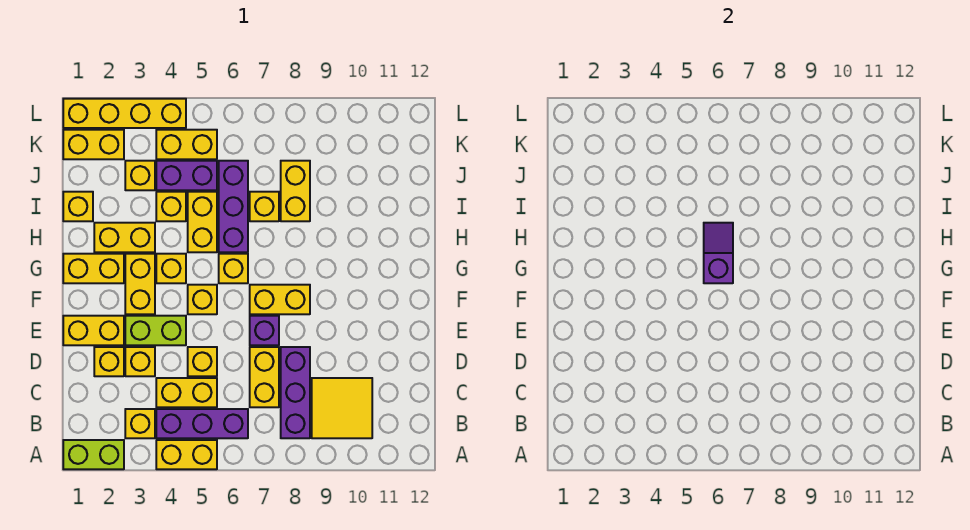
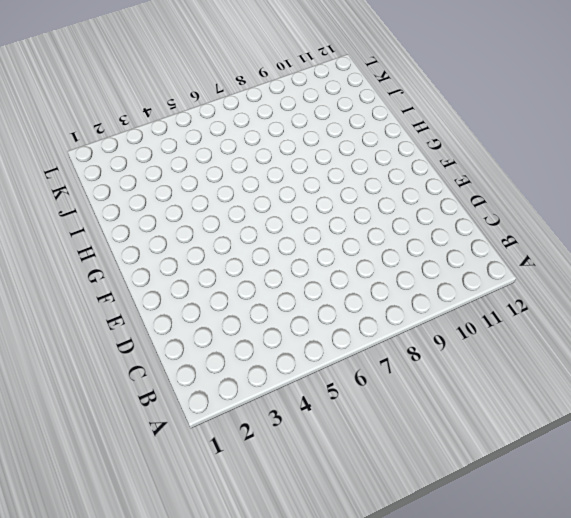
none -> lime 1x2 brick [63,440,124,469]
none -> yellow 1x2 brick [156,440,217,469]
none -> yellow 1x1 brick [125,409,155,438]
none -> purple 1x3 brick [156,409,248,438]

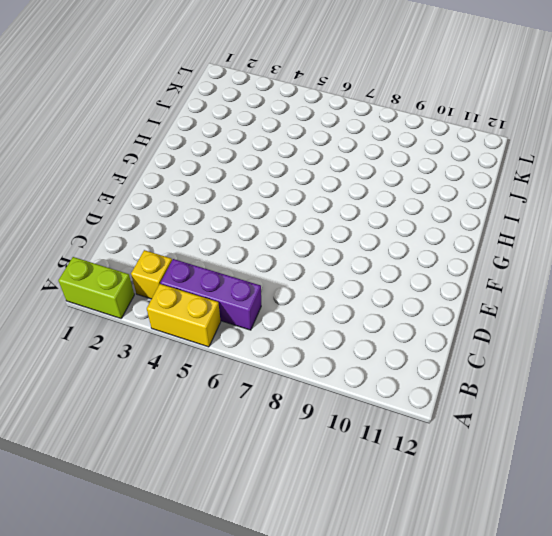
none -> purple 1x3 brick [281,347,310,438]
none -> yellow 2x2 tile [312,378,372,438]
none -> yellow 1x2 brick [156,378,217,407]
none -> yellow 1x2 brick [250,347,279,407]

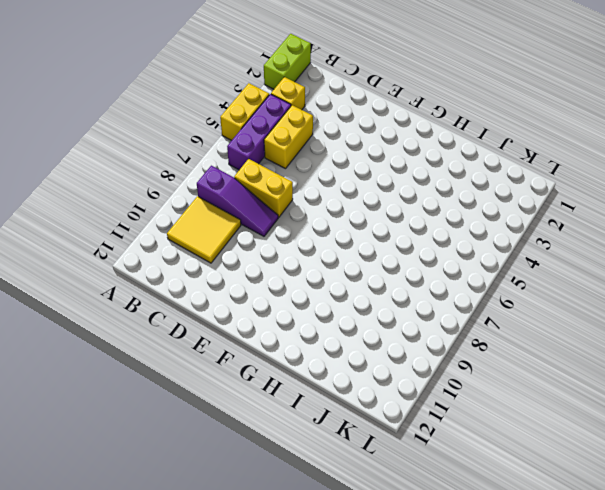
purple 1x3 slope [197,166,278,236] -> purple 1x3 brick [281,347,310,438]
none -> yellow 1x1 brick [94,347,124,376]
none -> yellow 1x1 brick [125,347,155,376]
none -> yellow 1x1 brick [188,347,217,376]
none -> yellow 1x2 brick [63,316,124,345]

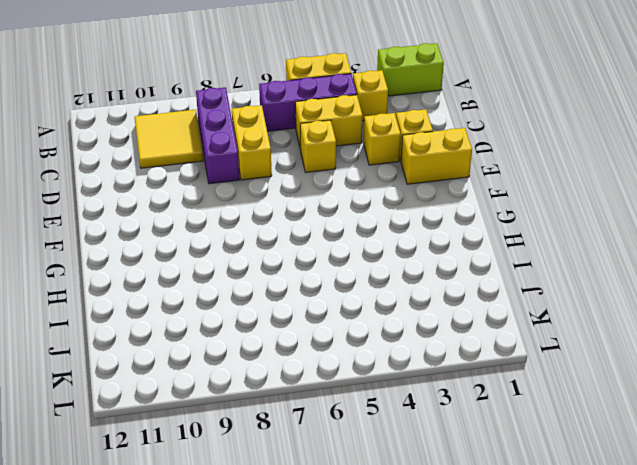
none -> lime 1x2 brick [125,316,186,345]
none -> purple 1x1 brick [250,316,279,345]
none -> yellow 1x2 brick [125,254,155,314]
none -> yellow 1x1 brick [188,285,217,314]

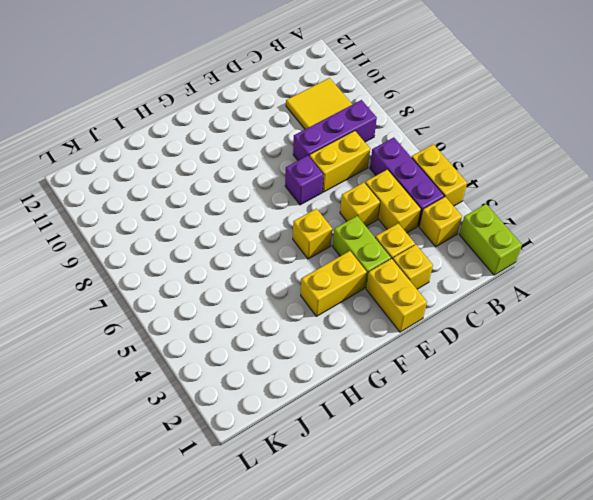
none -> yellow 1x2 brick [250,285,310,314]
none -> yellow 1x2 brick [63,254,124,283]
none -> yellow 1x1 brick [156,254,186,283]
none -> yellow 1x1 brick [219,254,248,283]

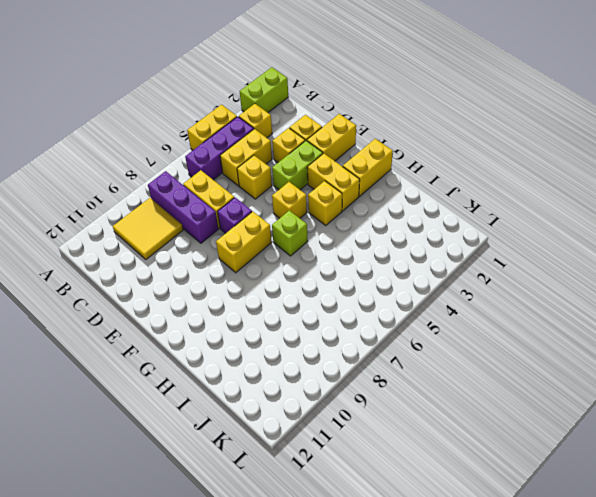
lime 1x1 brick [272,210,308,256] -> yellow 1x1 brick [219,254,248,283]
none -> yellow 1x2 brick [94,223,155,252]
none -> yellow 1x2 brick [188,192,217,252]
none -> purple 1x3 brick [219,161,248,252]
none -> yellow 1x1 brick [63,192,93,221]

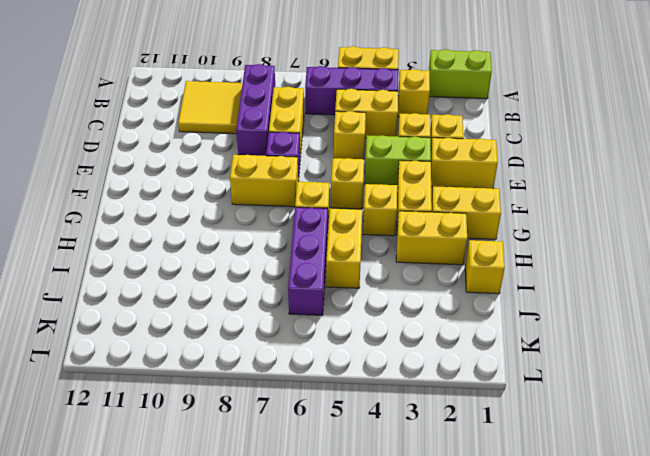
none -> yellow 1x1 brick [156,192,186,221]
none -> yellow 1x1 brick [250,192,279,221]
none -> yellow 1x2 brick [281,161,310,221]
none -> yellow 1x1 brick [125,161,155,190]

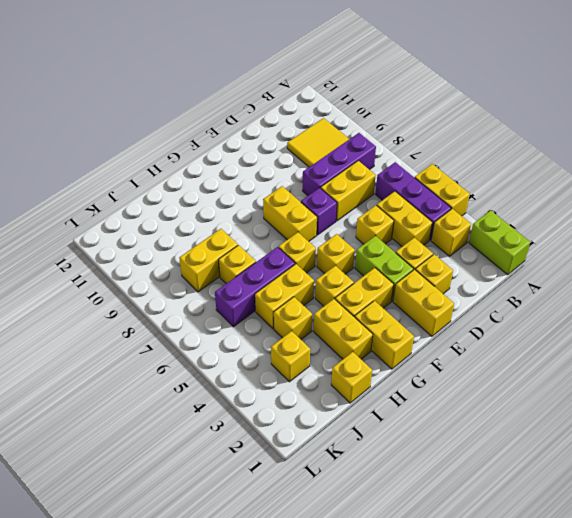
none -> purple 1x2 brick [156,161,217,190]
none -> yellow 1x2 brick [63,130,124,159]
none -> yellow 1x2 brick [156,130,217,159]
none -> yellow 1x4 brick [63,99,186,128]

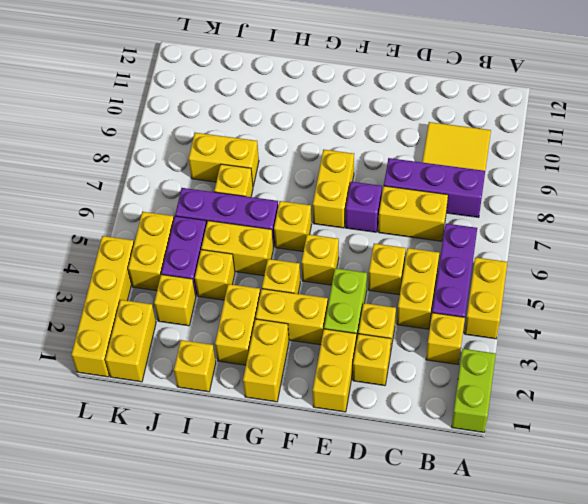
none -> purple 1x2 slope [704,223,733,283]

